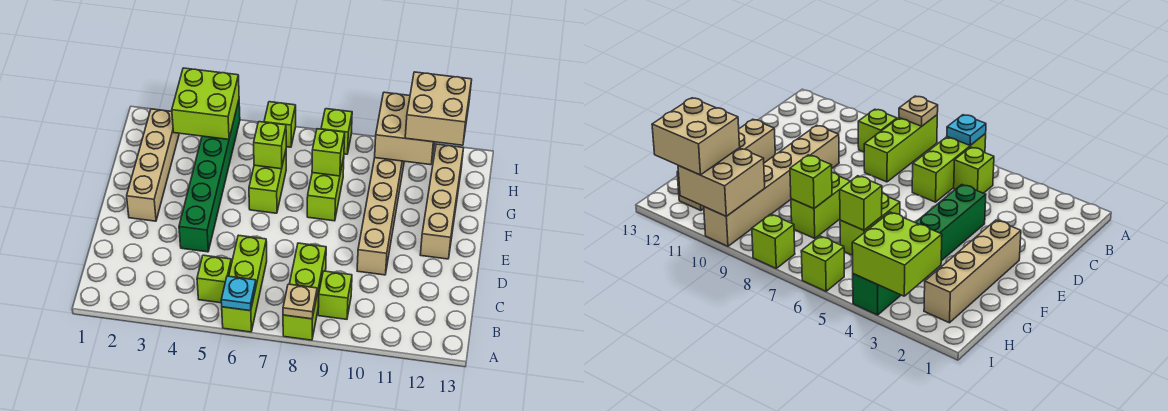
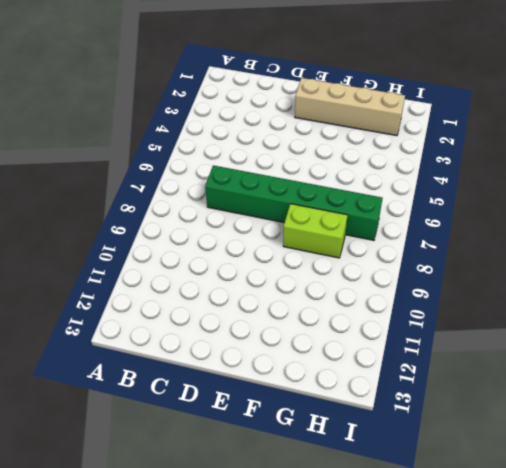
green 1x6 brick [205,165,383,240] -> green 1x6 brick moved to [179,101,240,252]
none -> lime 1x3 brick [222,235,267,332]
none -> lime 1x3 brick [283,243,326,340]
none -> lime 1x1 brick [197,255,231,303]

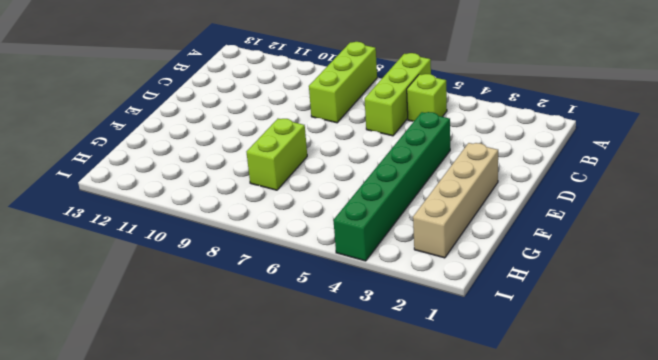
none -> lime 1x1 brick [318,271,352,319]
none -> tan 1x6 brick [357,158,404,275]
none -> tan 1x4 brick [420,144,463,259]

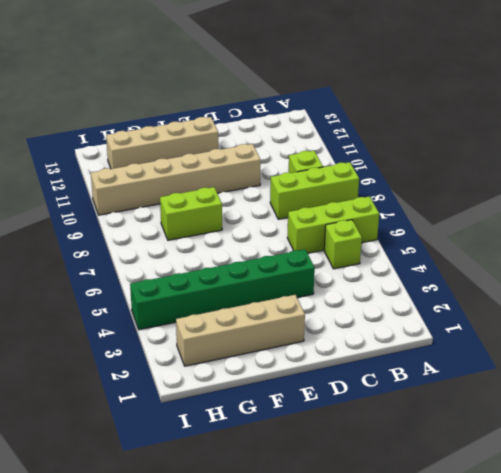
none -> lime 1x2 brick [249,151,286,213]
none -> lime 1x1 brick [264,102,296,147]
none -> lime 1x1 brick [321,109,352,154]

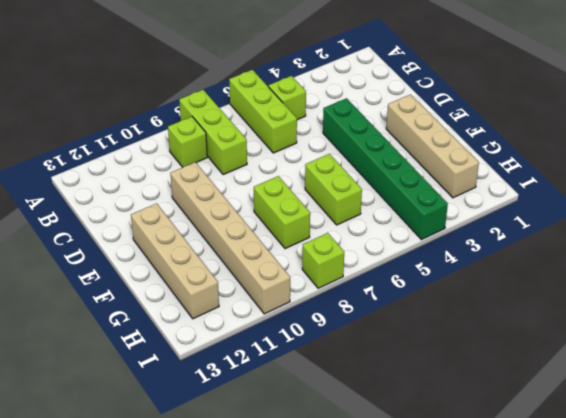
none -> lime 1x1 brick [264,102,296,147]
none -> cyan 1x1 plate [221,276,256,311]
none -> tan 1x1 plate [283,284,317,319]

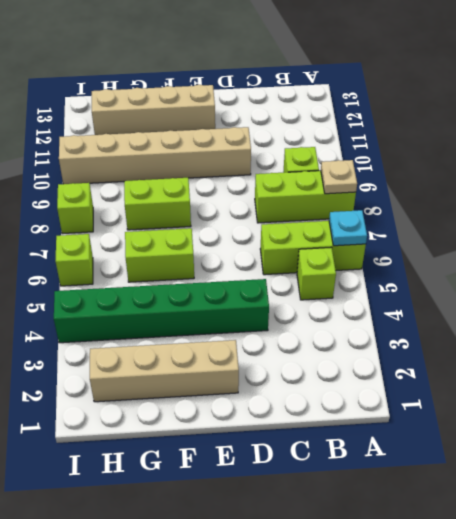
none -> lime 1x1 brick [254,122,286,169]
none -> lime 1x1 brick [312,129,345,176]
none -> lime 2x2 brick [172,68,239,139]

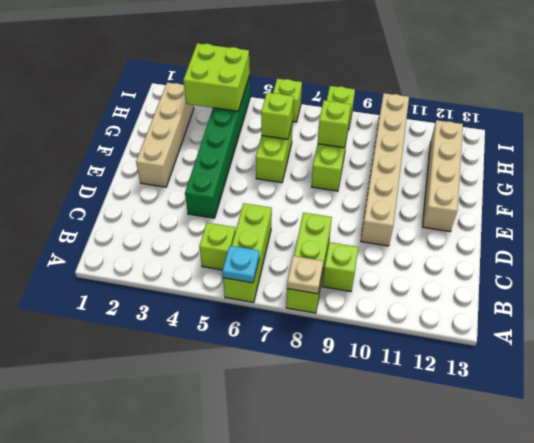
none -> tan 2x2 brick [375,92,435,165]
none -> tan 2x2 brick [405,72,472,145]

